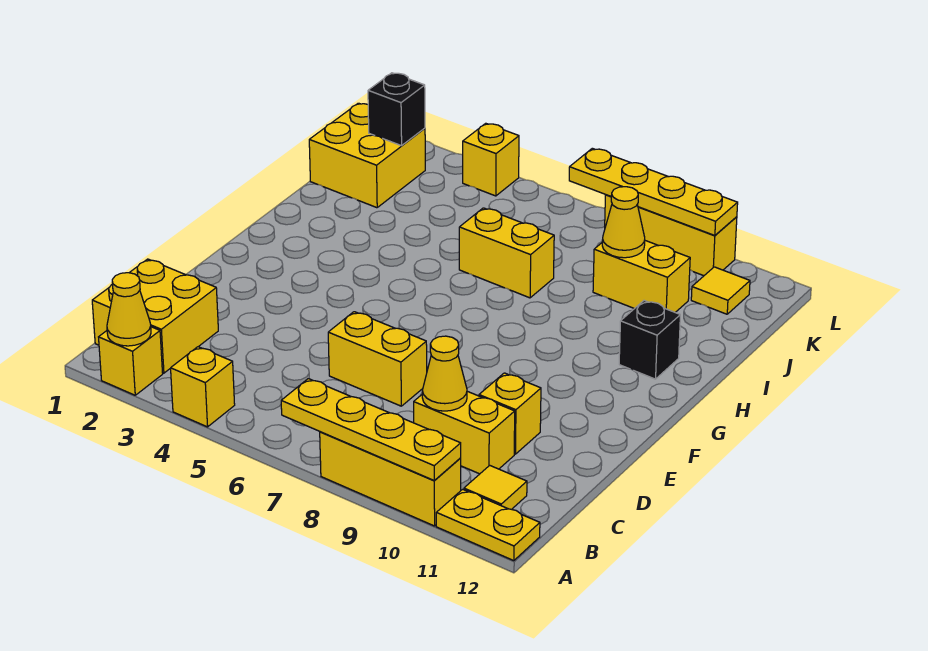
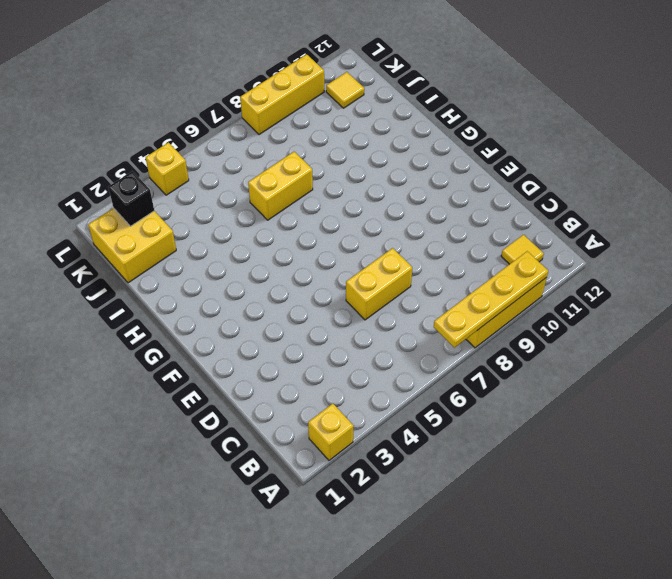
none -> yellow 1x1 brick [171,347,235,427]
none -> yellow 1x2 plate [436,489,540,561]
none -> yellow 2x2 brick [92,259,218,373]

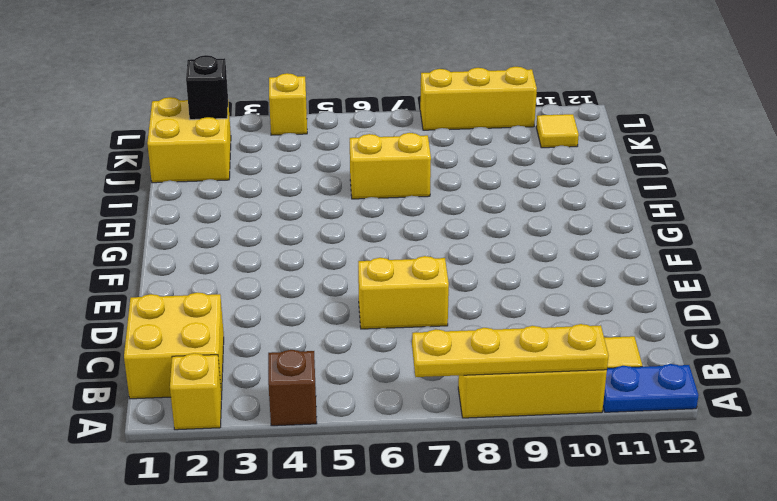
brown 1x1 brick [268,350,317,426] -> yellow 1x1 brick [171,347,235,427]
blue 1x2 plate [603,364,699,412] -> yellow 1x2 plate [436,489,540,561]
none -> yellow 1x2 brick [414,391,515,474]
none -> yellow 1x1 brick [479,373,541,454]
none -> black 1x1 brick [619,301,680,379]

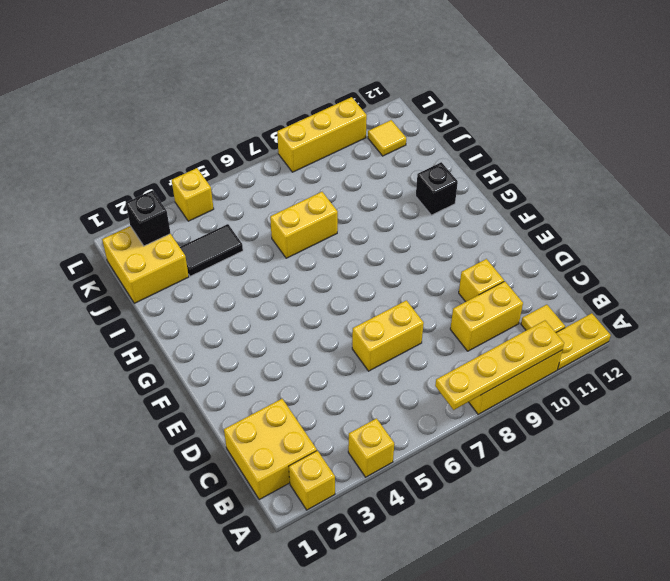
black 1x2 tile [180,224,243,276] -> none
none -> yellow 1x2 brick [593,241,690,312]
none -> yellow 1x1 cone [107,273,151,346]
none -> yellow 1x1 cone [422,336,467,411]

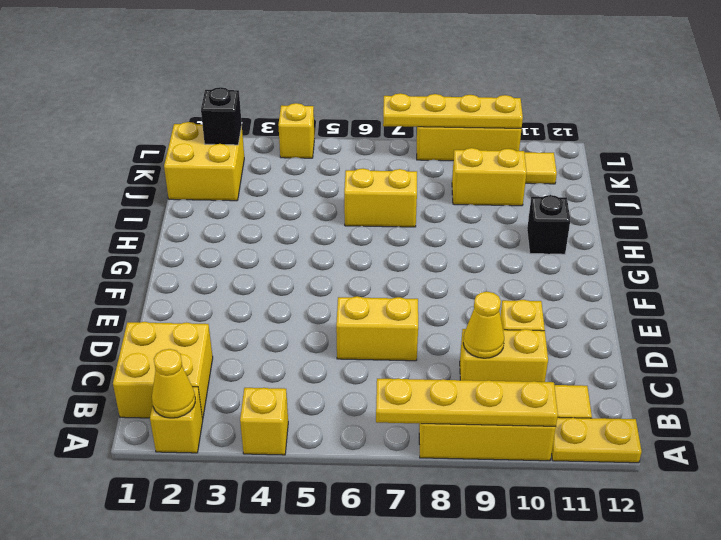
none -> yellow 1x1 cone [602,187,645,258]

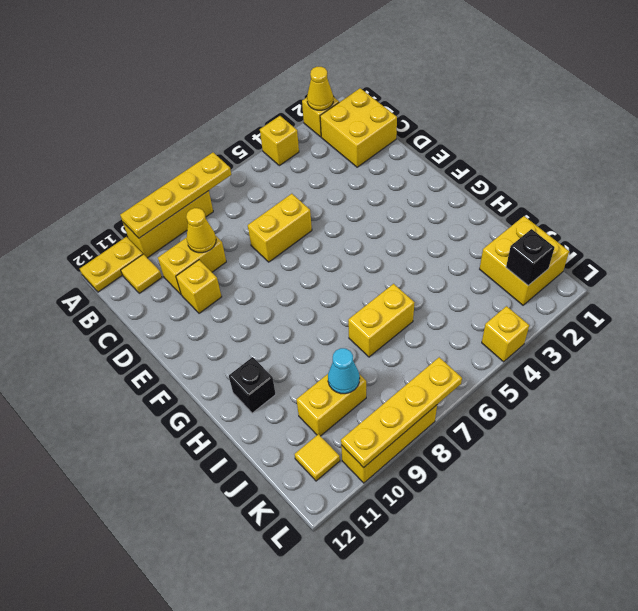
cyan 1x1 cone [328,348,360,394] -> yellow 1x1 cone [602,187,645,258]

